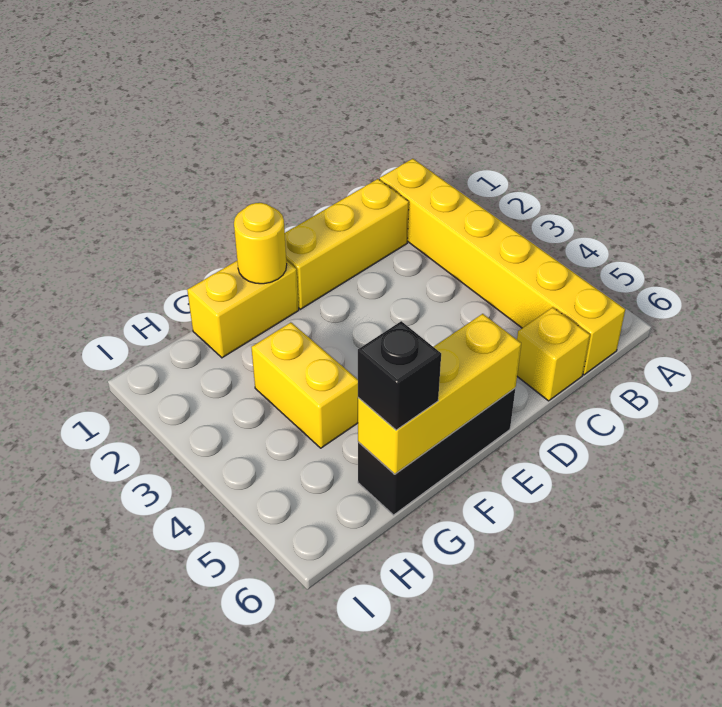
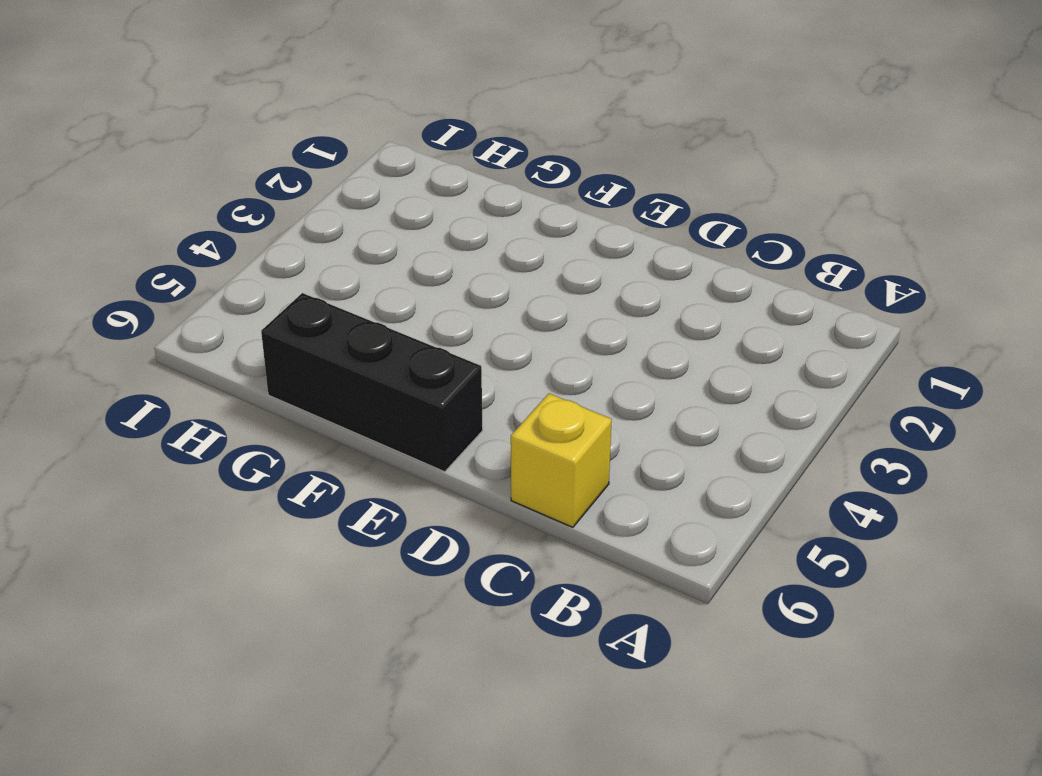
none -> yellow 1x6 brick [380,159,625,375]
none -> yellow 1x3 brick [285,179,409,309]

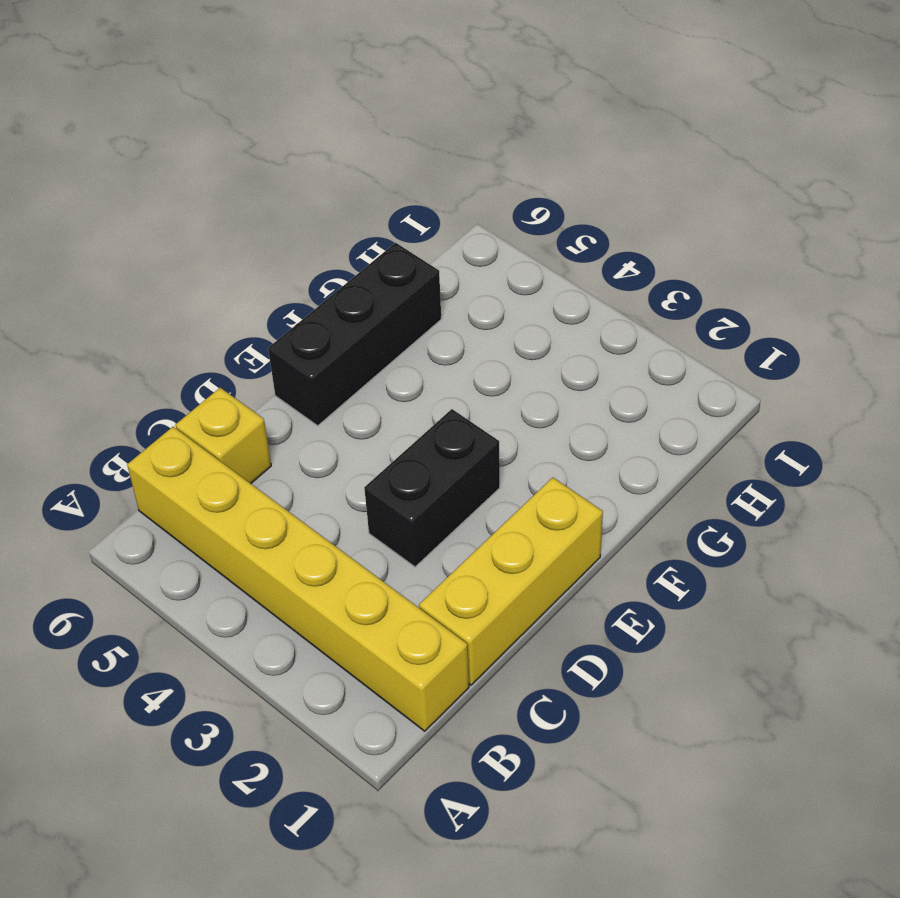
black 1x2 brick [364,409,500,567] -> none
none -> yellow 1x2 brick [187,260,299,358]
none -> yellow 1x2 brick [251,322,358,448]

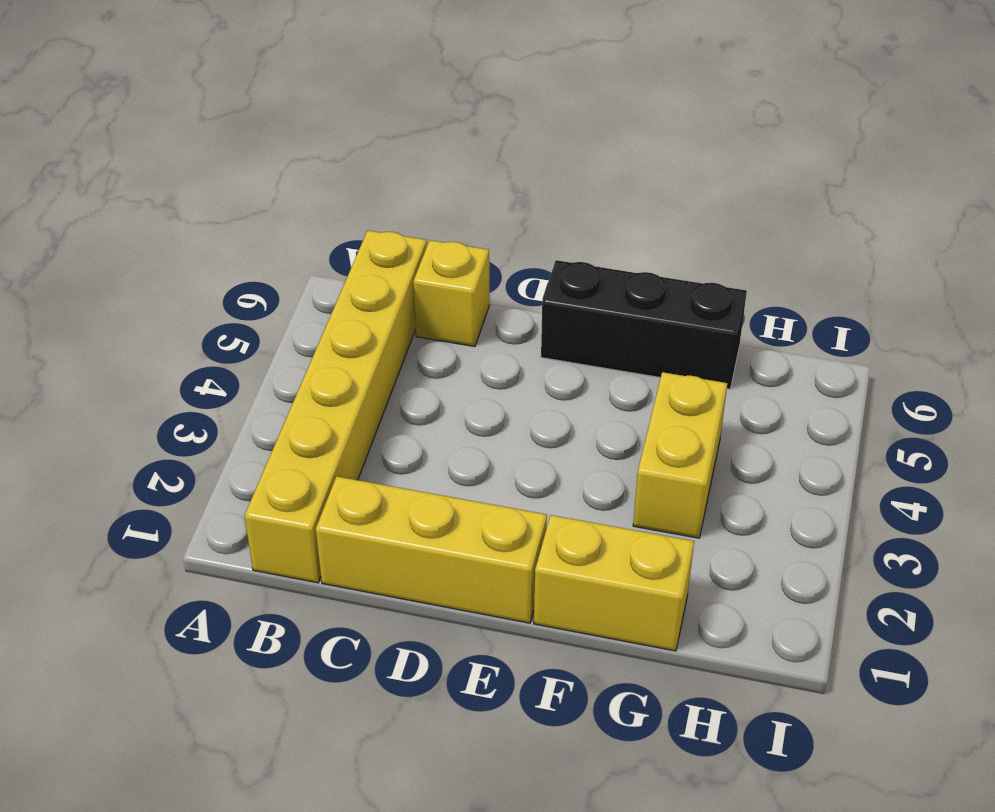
none -> yellow 1x3 brick [358,314,521,474]
none -> yellow 1x1 round brick [234,203,287,284]

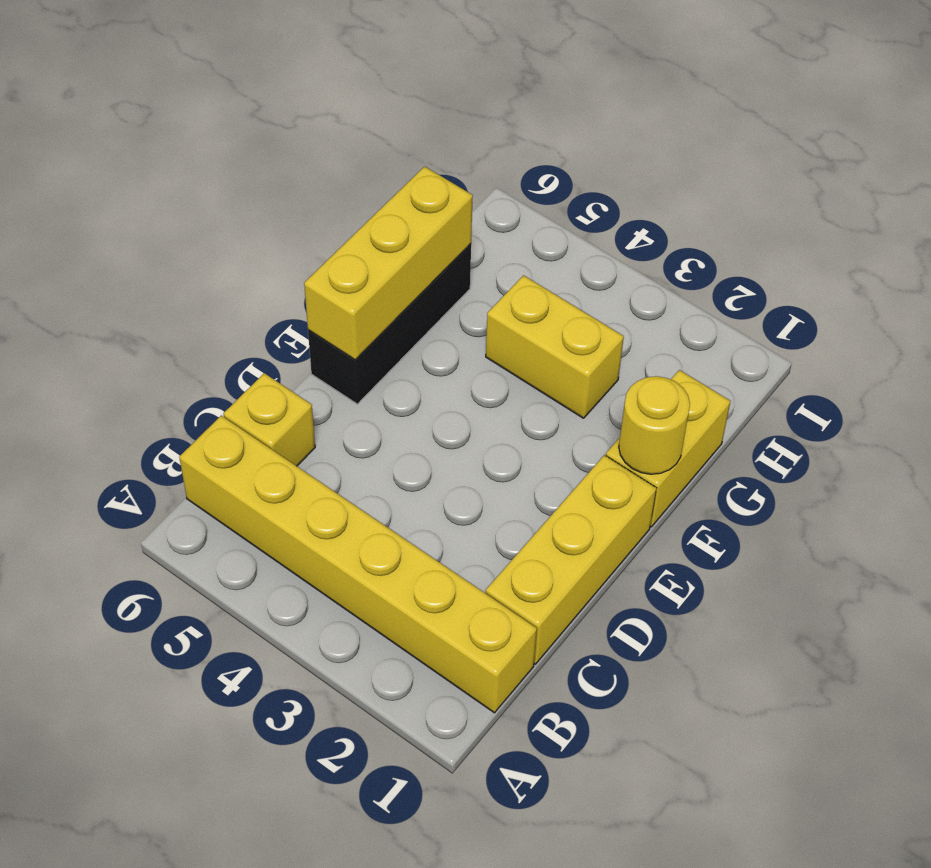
none -> black 1x1 brick [358,321,441,430]

